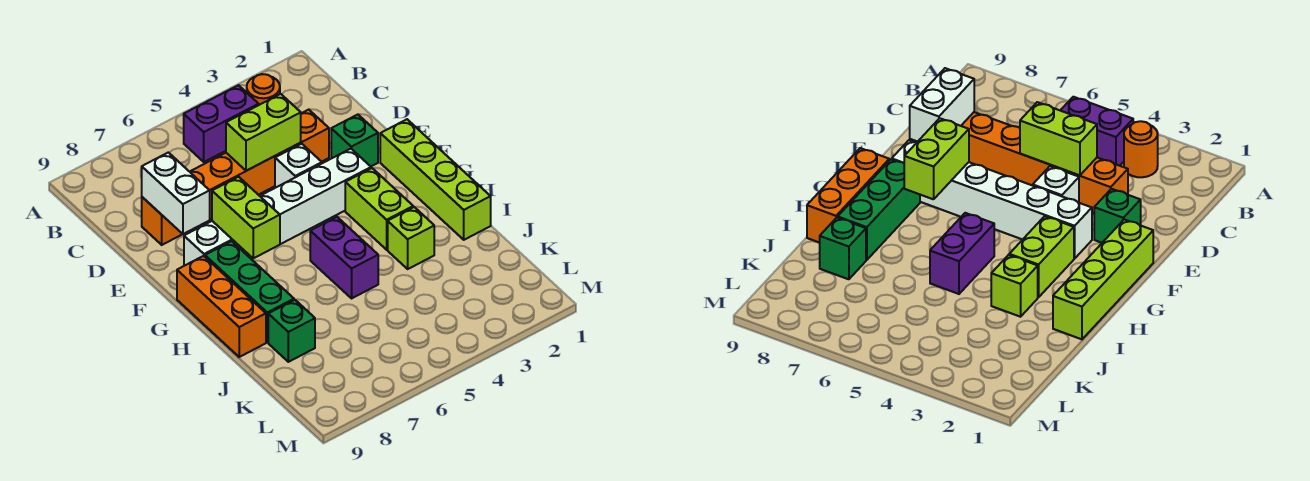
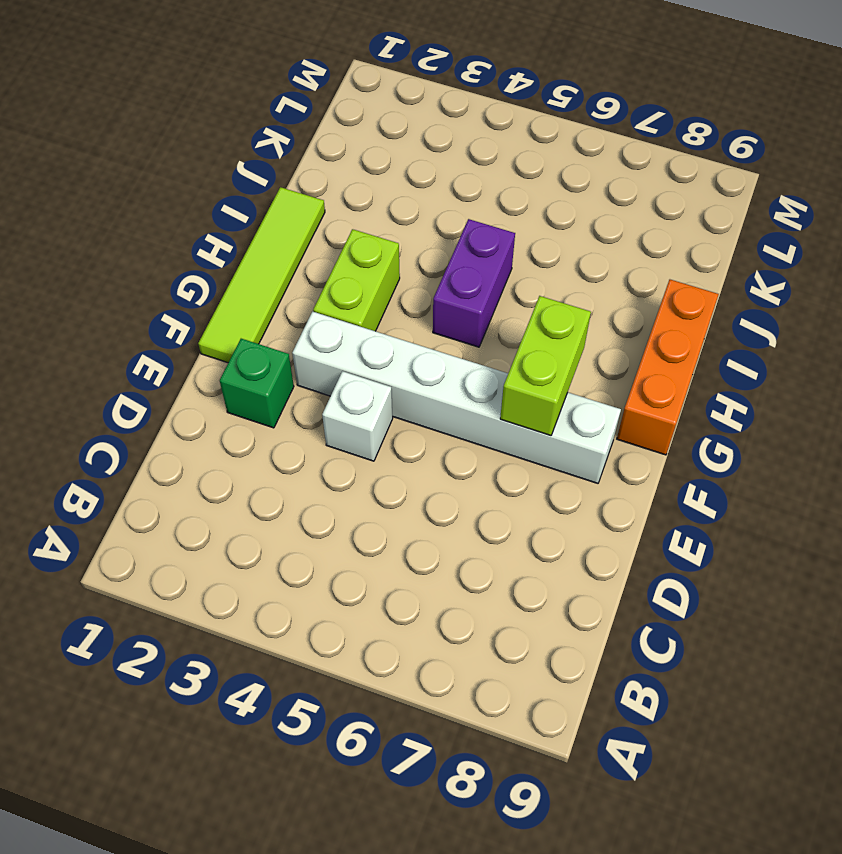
lime 1x4 tile [198,187,325,363] -> lime 1x4 brick [380,119,491,240]
none -> orange 1x1 round brick [247,74,280,105]
none -> purple 1x2 brick [184,85,259,162]
none -> orange 1x6 brick [142,110,329,245]

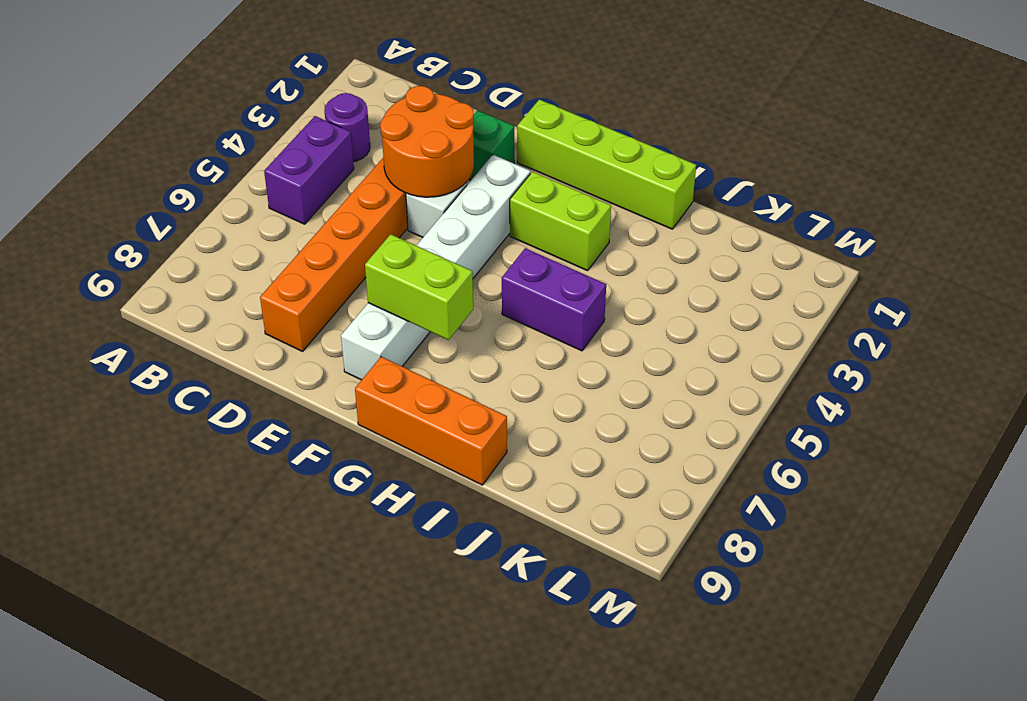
purple 1x1 round brick [325,93,370,162] -> orange 1x1 round brick [247,74,280,105]
orange 2x2 round brick [380,86,474,197] -> lime 1x2 brick [226,94,301,171]
none -> green 1x3 brick [205,241,294,342]
none -> lime 1x1 brick [388,207,434,269]
none -> green 1x1 brick [268,300,315,362]

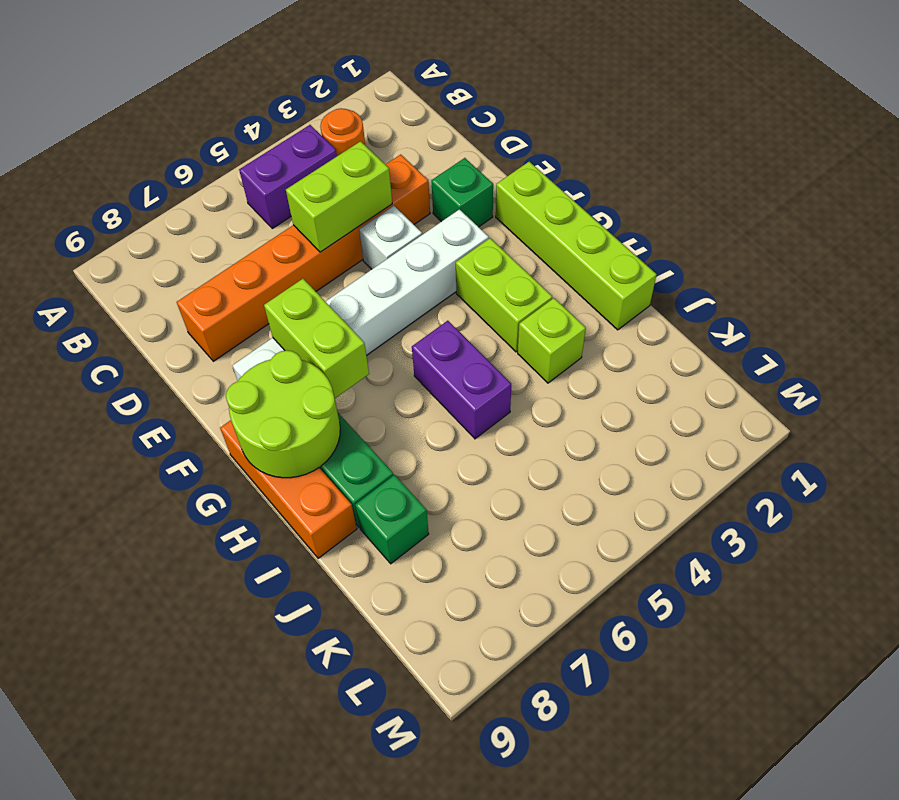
lime 2x2 round brick [226,350,340,478] -> none
none -> white 1x2 brick [142,152,210,234]

